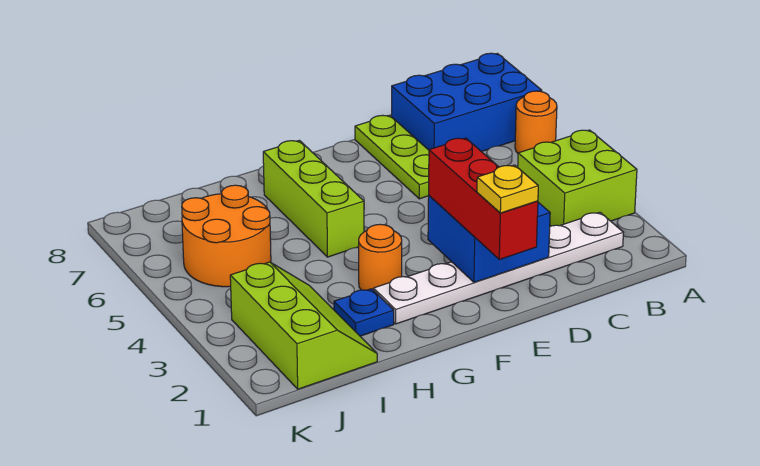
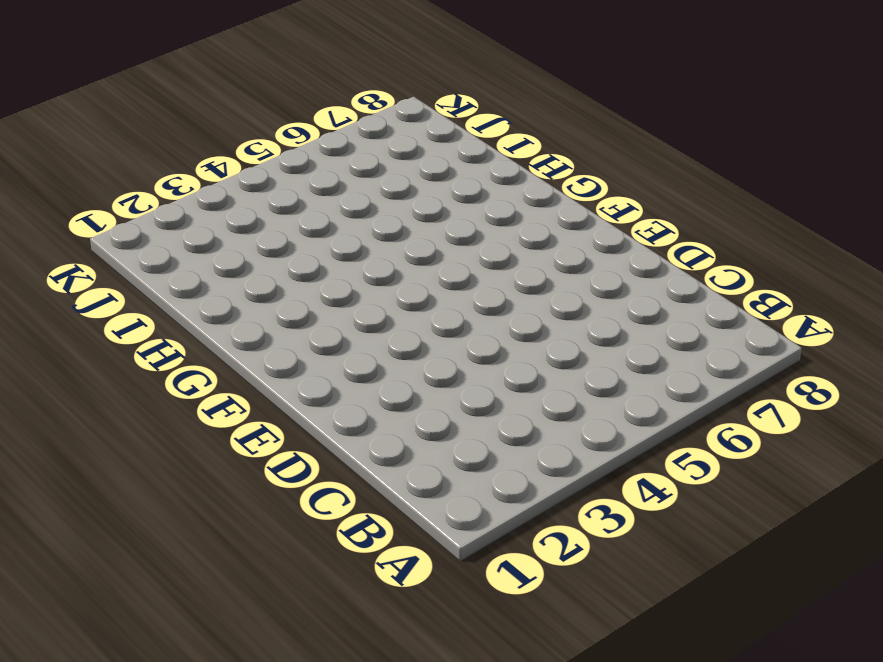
none -> lime 2x2 brick [518,130,637,226]
none -> orange 1x1 round brick [515,91,557,153]
none -> blue 2x3 brick [391,53,542,152]

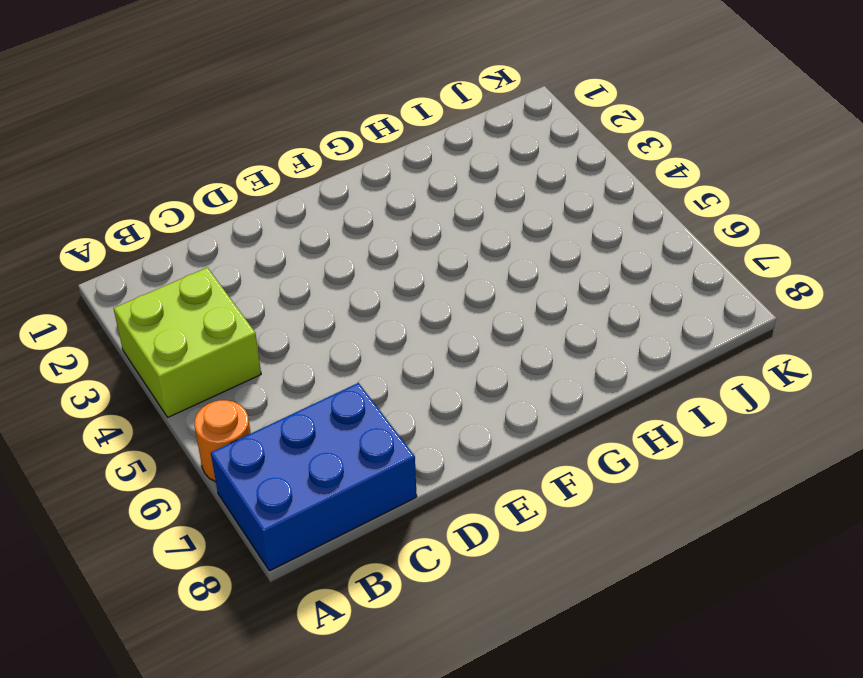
none -> white 1x6 plate [374,212,623,324]
none -> lime 1x3 plate [355,115,429,199]
none -> orange 1x1 round brick [359,224,402,290]

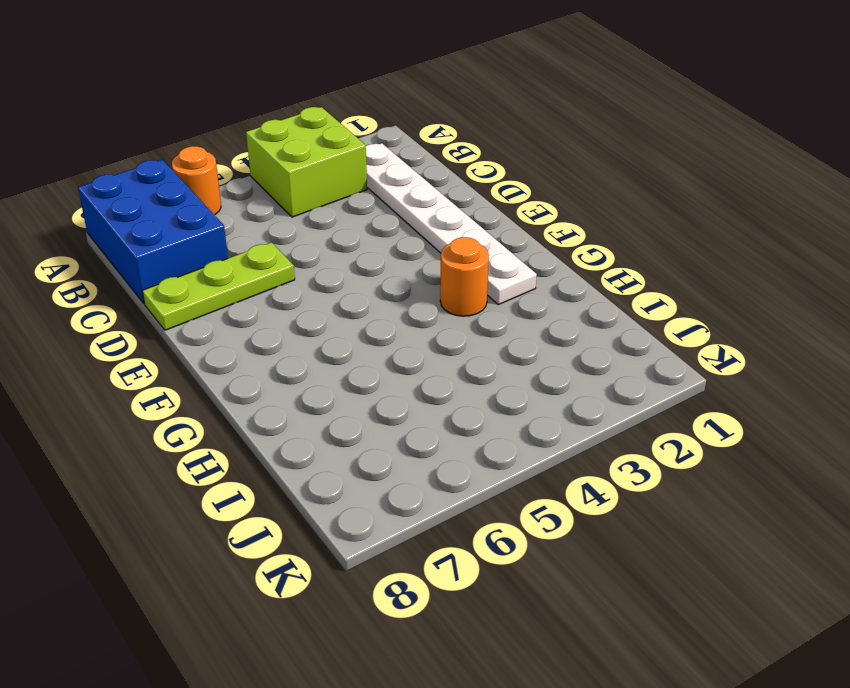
none -> lime 1x3 brick [263,140,364,257]
none -> blue 1x1 plate [334,289,394,336]
none -> lime 2x3 slope [230,262,377,389]

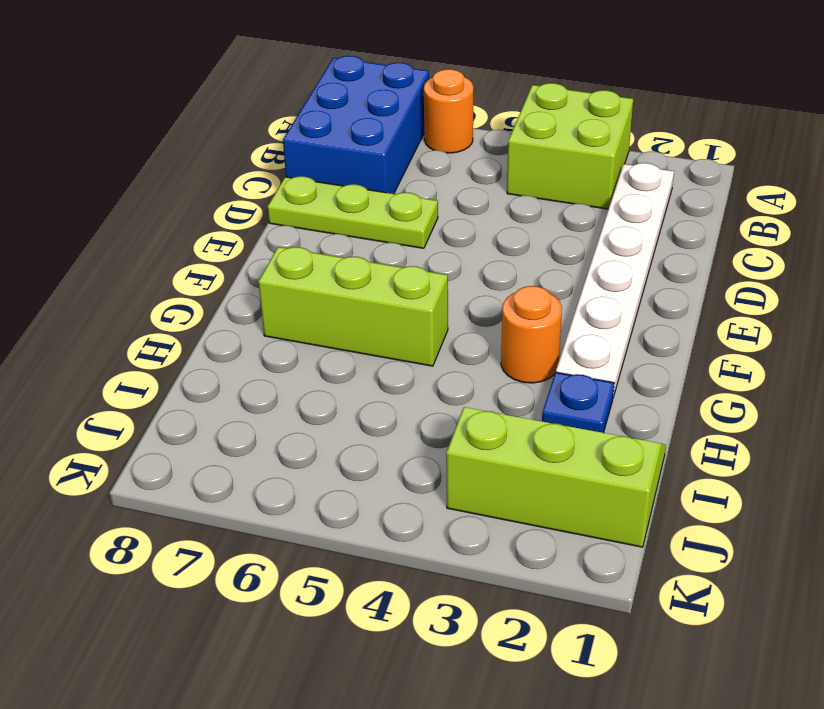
none -> orange 2x2 round brick [182,185,271,287]
none -> blue 2x2 brick [428,196,550,282]
none -> red 1x3 brick [429,138,538,259]

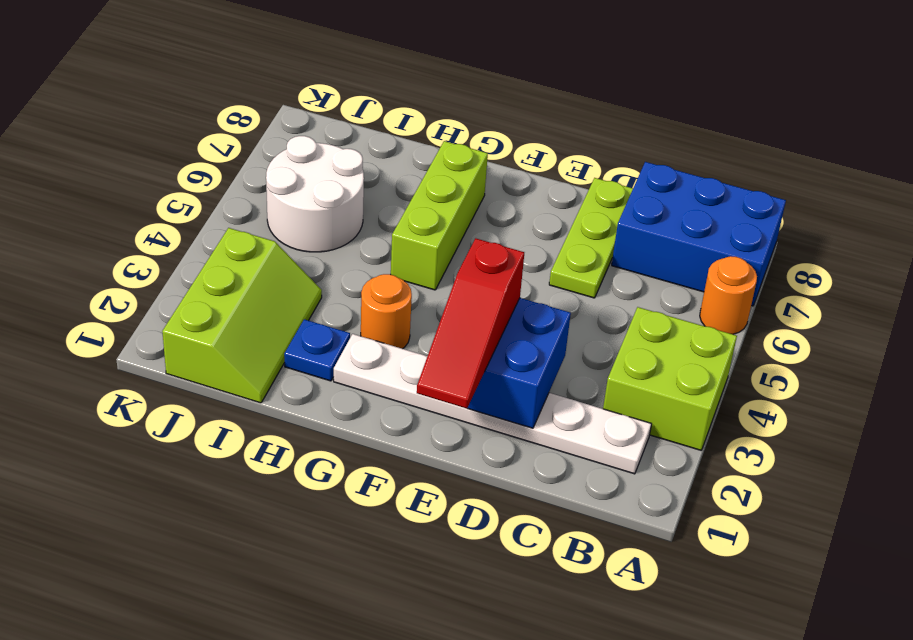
red 1x3 slope [417,238,524,409] -> red 1x3 brick [429,138,538,259]
white 2x2 round brick [266,136,364,252] -> orange 2x2 round brick [182,185,271,287]
none -> yellow 1x1 plate [477,165,538,213]

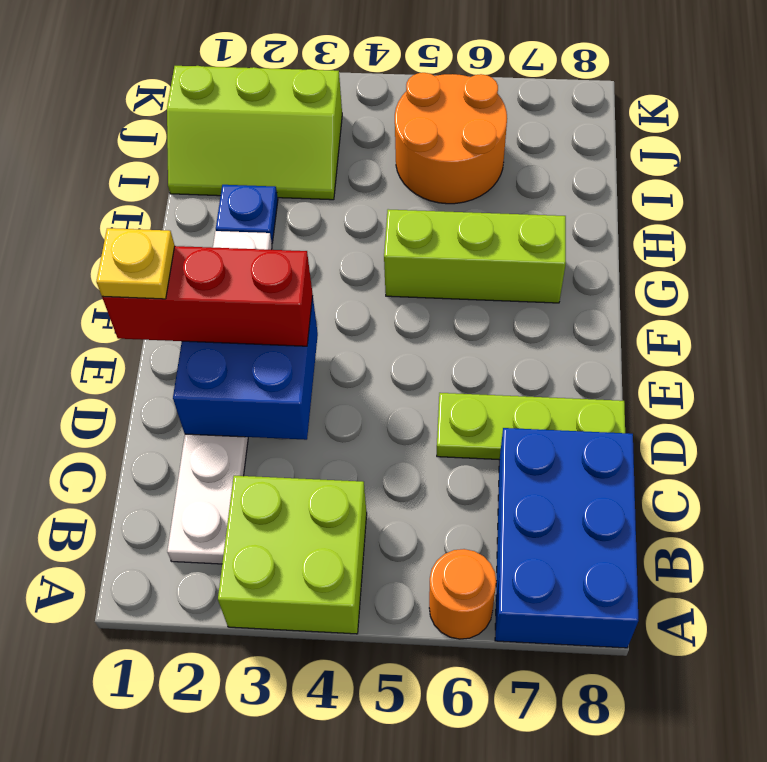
none -> orange 1x1 round brick [359,224,402,290]

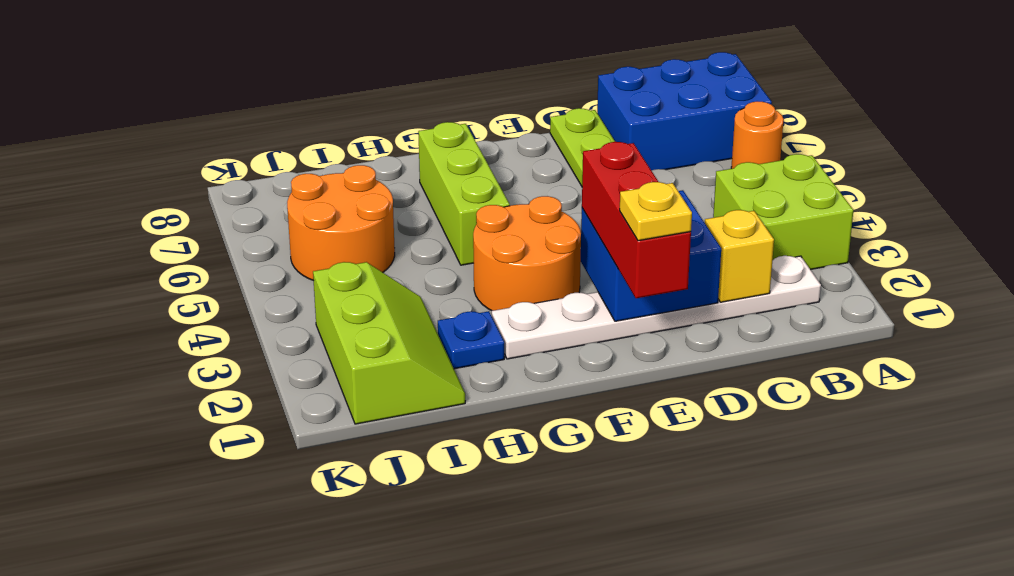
yellow 1x1 brick [705,210,774,302] -> none
orange 2x2 round brick [473,196,581,311] -> orange 1x1 round brick [359,224,402,290]

